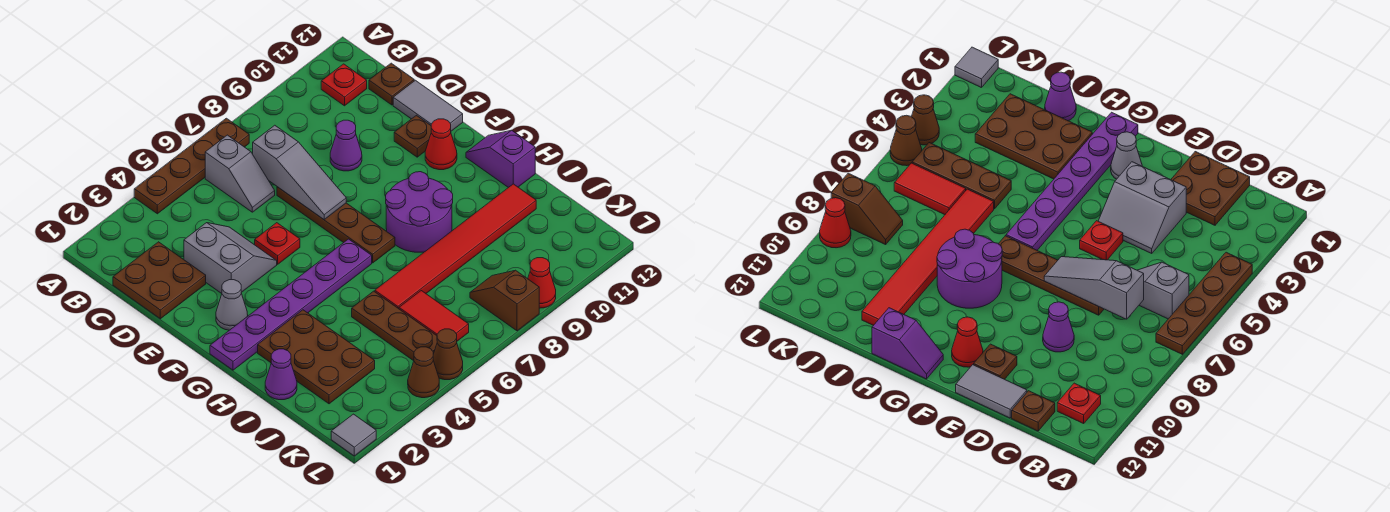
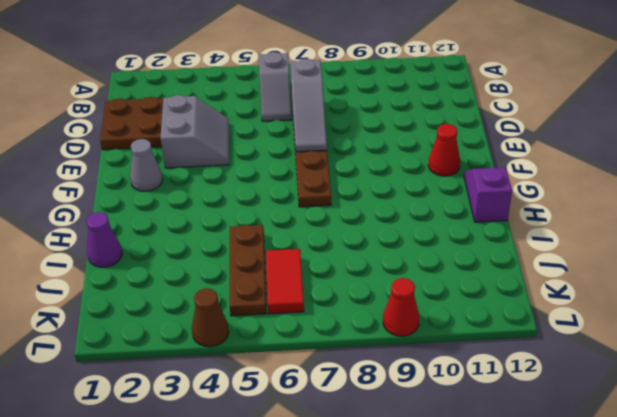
none -> brown 1x4 plate [134,118,249,214]
none -> red 1x1 plate [321,64,367,106]
none -> brown 1x1 plate [369,63,414,105]

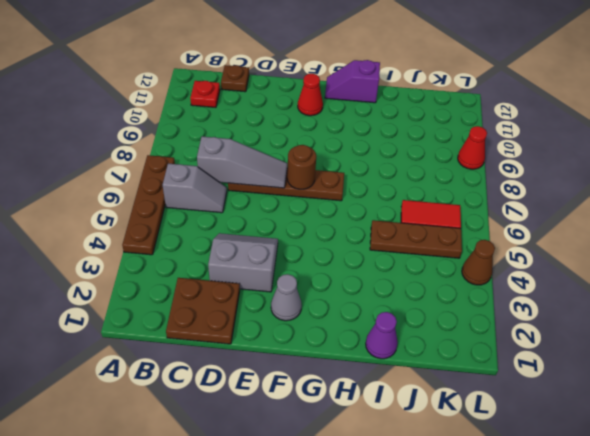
brown 1x1 round brick [287,145,316,189] -> none
none -> purple 1x1 cone [330,120,362,171]
none -> grey 1x2 tile [393,80,463,131]
none -> red 1x1 plate [255,223,300,264]

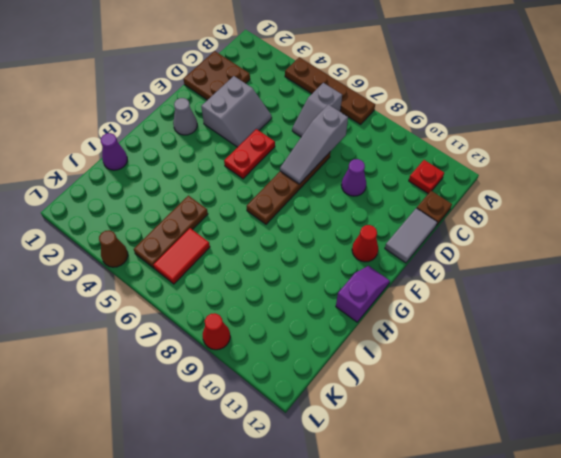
red 1x2 plate [224,129,275,179] -> red 1x1 plate [255,223,300,264]
none -> brown 1x1 plate [394,115,431,157]
none -> purple 1x6 plate [210,239,372,370]
none -> purple 2x2 round brick [386,172,453,252]

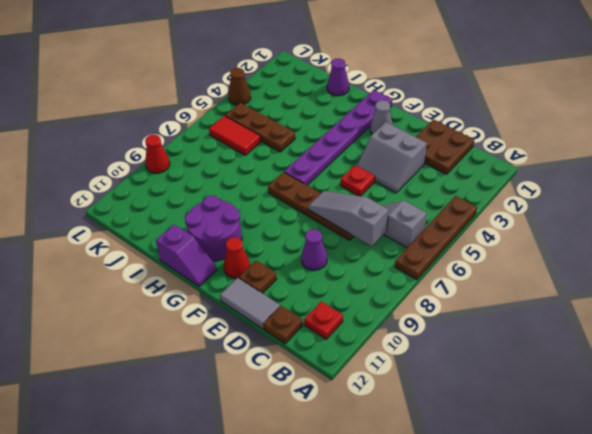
purple 2x2 round brick [185,195,242,261] -> purple 2x2 round brick moved to [386,172,453,252]
none -> brown 2x3 plate [258,310,375,404]
none -> red 1x6 tile [375,184,536,309]
none -> brown 1x2 slope [470,270,539,331]

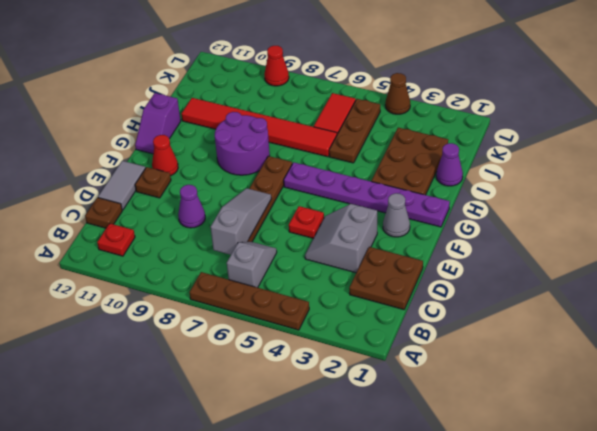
none -> brown 1x2 slope [470,270,539,331]
none -> grey 1x1 tile [331,414,376,456]
none -> brown 1x1 cone [433,329,463,380]

